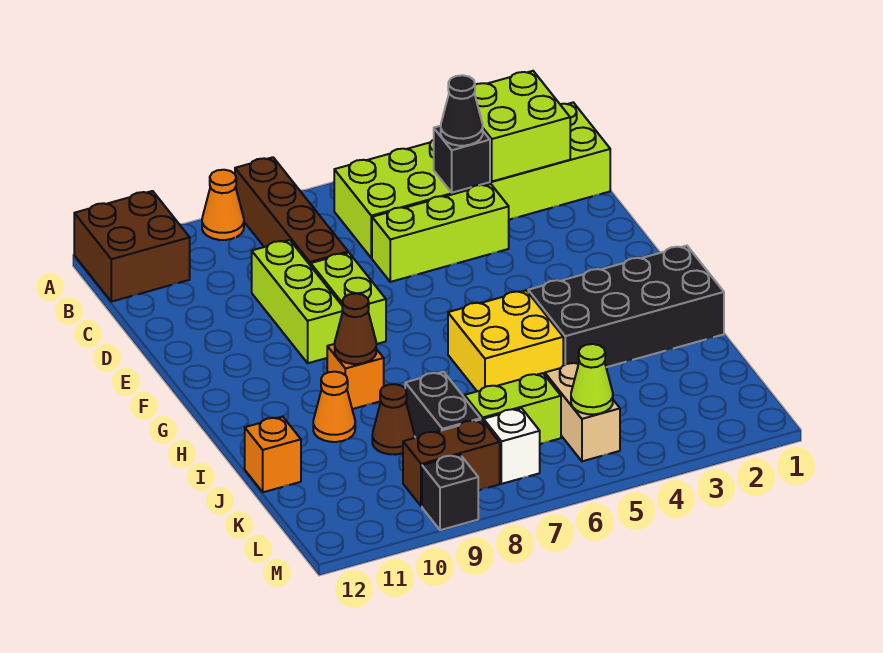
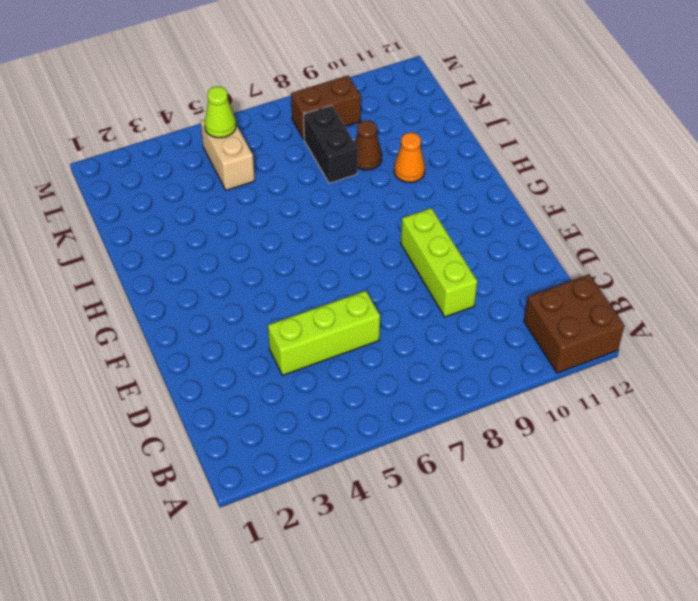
none -> brown 1x4 brick [235,157,348,266]
none -> orange 1x1 cone [202,170,244,240]
none -> lime 2x6 brick [334,103,610,258]

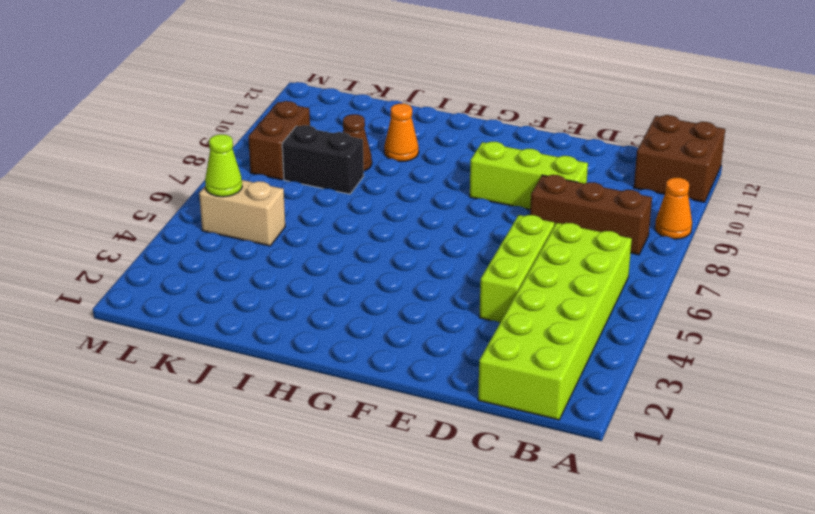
brown 1x3 brick [530,175,652,255] -> brown 1x4 brick [235,157,348,266]
none -> lime 1x2 brick [311,253,386,344]
none -> black 2x4 brick [528,246,724,367]
none -> yellow 2x2 brick [448,291,563,391]

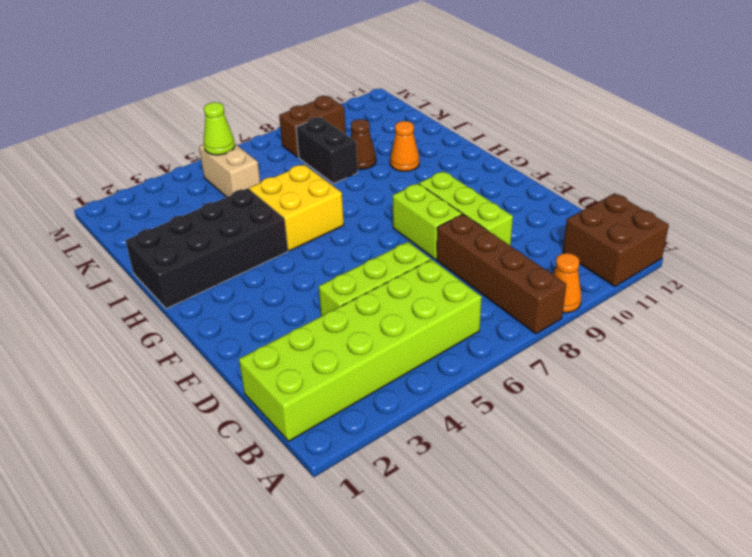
none -> orange 1x1 brick [327,344,384,409]
none -> orange 1x1 brick [245,417,301,492]
none -> lime 1x2 brick [465,373,561,444]

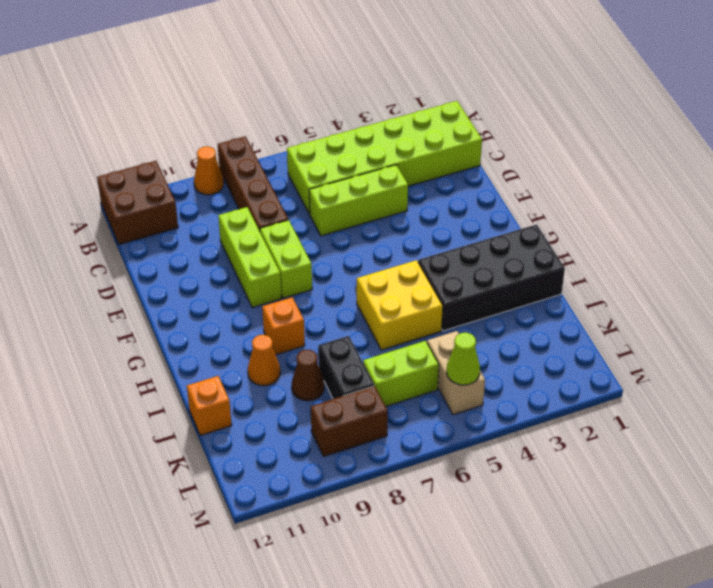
none -> white 1x1 brick [483,408,540,484]
none -> black 1x1 brick [422,455,478,530]
none -> lime 2x2 brick [475,71,570,181]

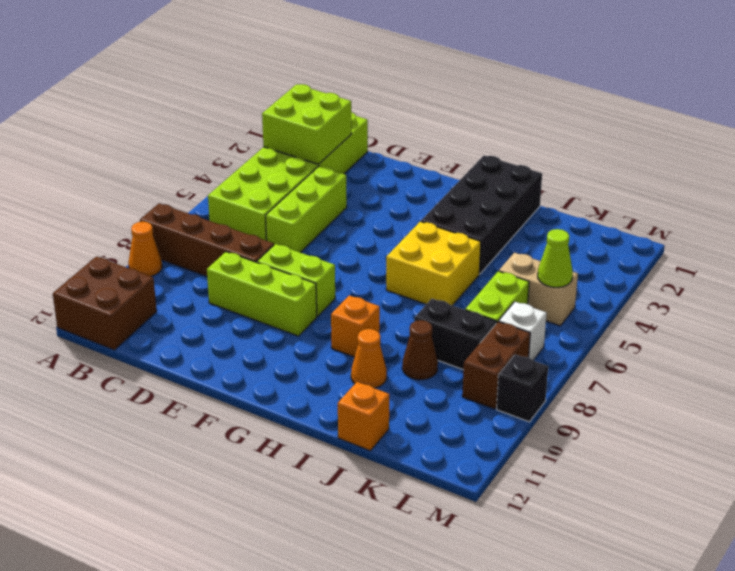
none -> black 1x1 brick [434,126,490,193]
none -> brown 1x1 cone [335,294,376,364]
none -> black 1x1 cone [441,75,483,146]

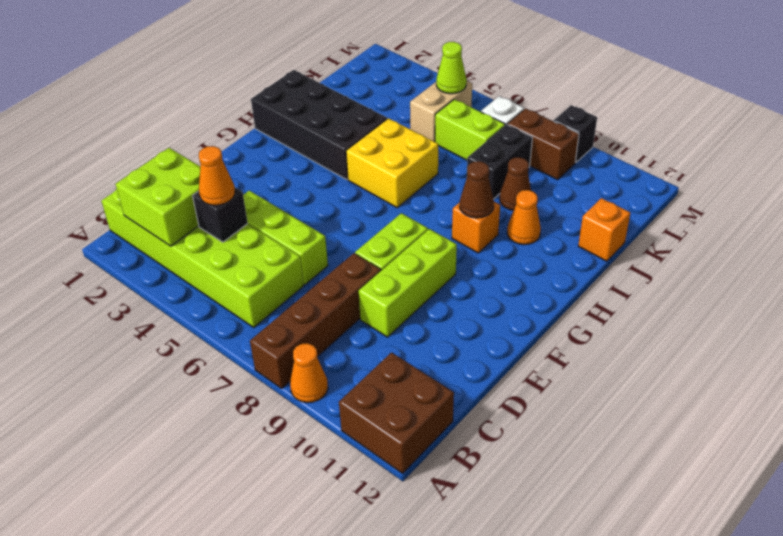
orange 1x1 cone [199,146,235,205] -> black 1x1 cone [441,75,483,146]

